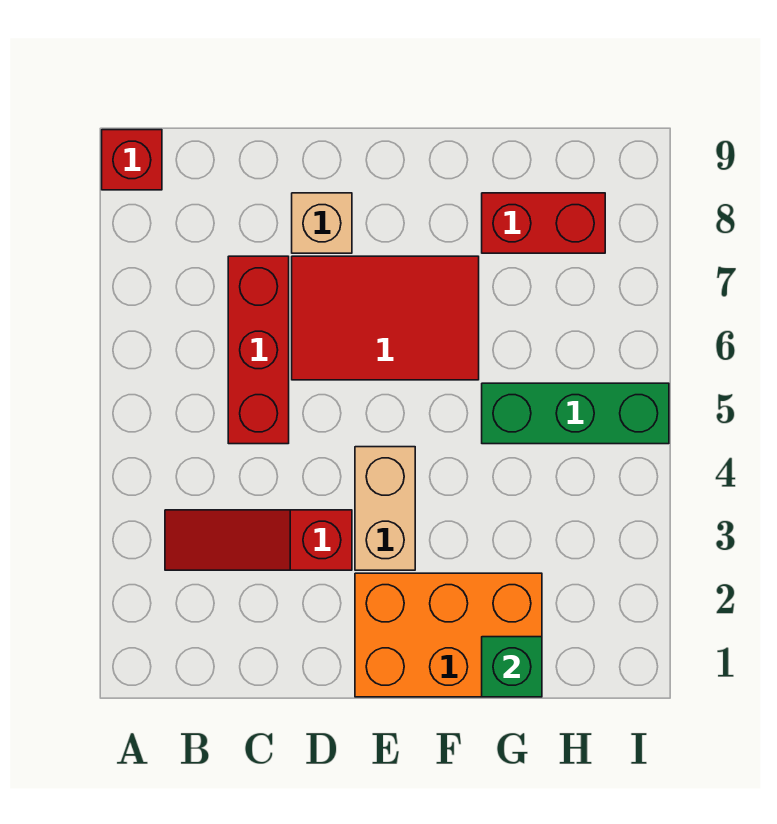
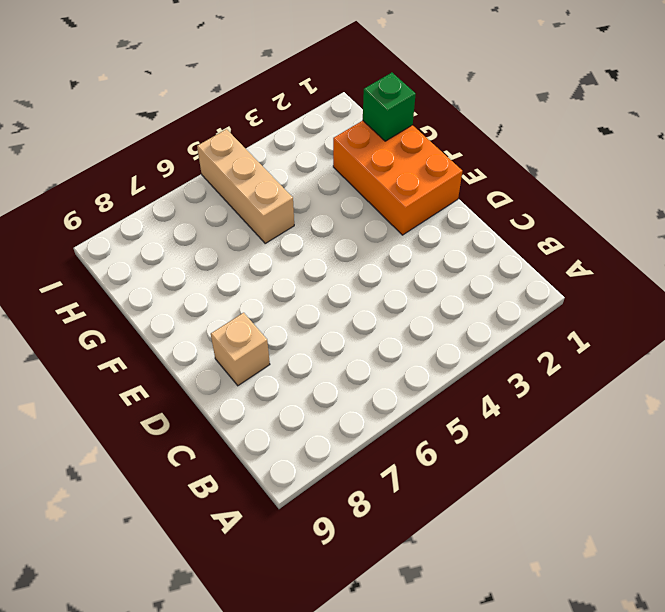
tan 1x3 brick [197,129,294,243] -> green 1x3 brick [482,383,669,444]
none -> red 1x1 brick [102,130,162,190]
none -> red 1x3 slope [165,510,352,570]

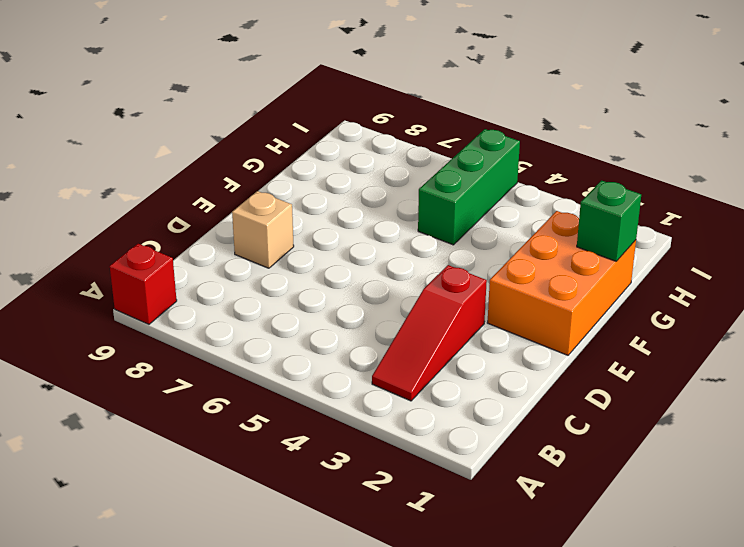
none -> red 1x3 brick [228,256,289,444]
none -> red 2x3 tile [292,256,479,380]

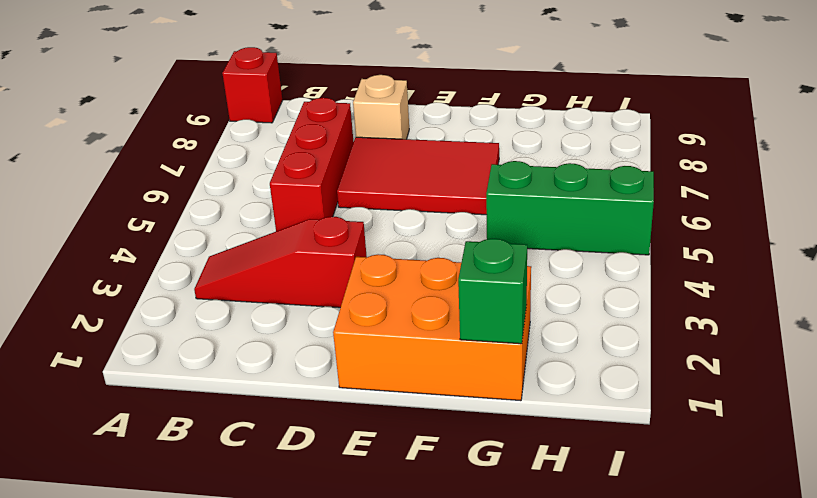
none -> tan 1x2 brick [355,447,415,570]
none -> red 1x2 brick [482,193,605,253]

